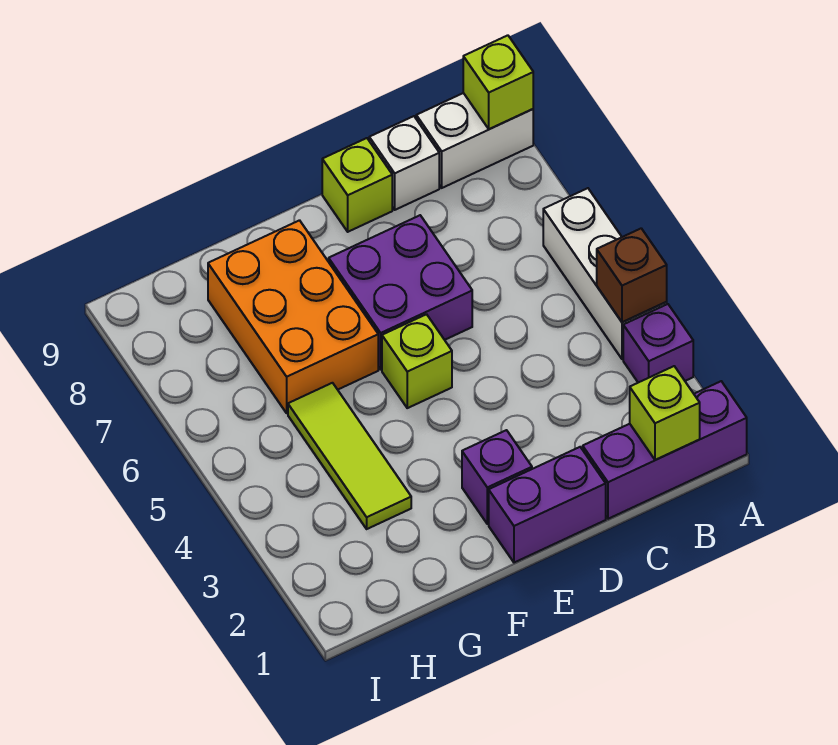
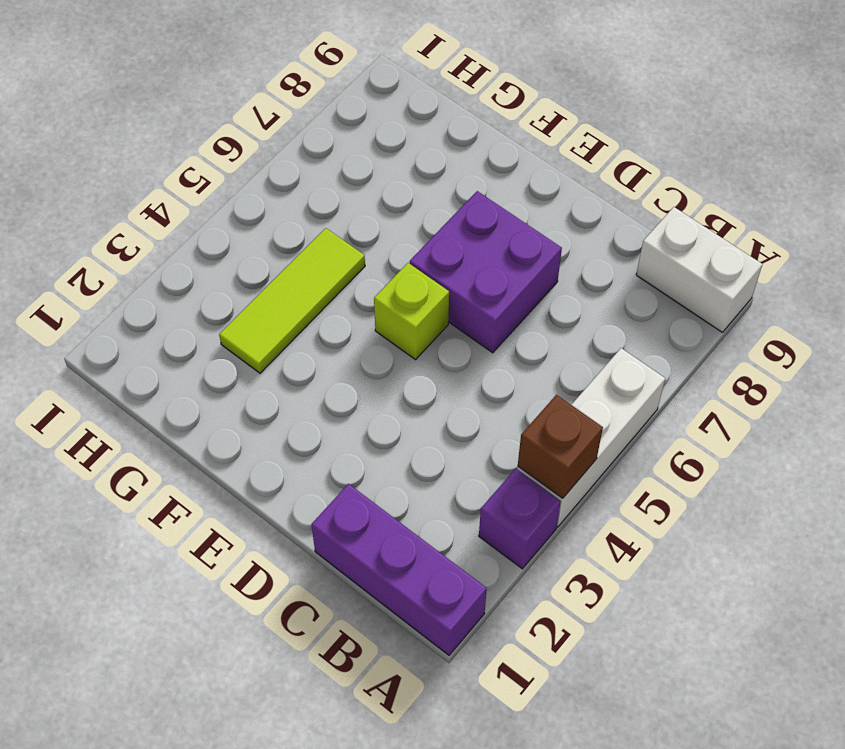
none -> white 1x1 brick [369,116,439,210]
none -> purple 1x2 brick [489,447,606,563]
none -> lime 1x1 brick [322,138,392,232]

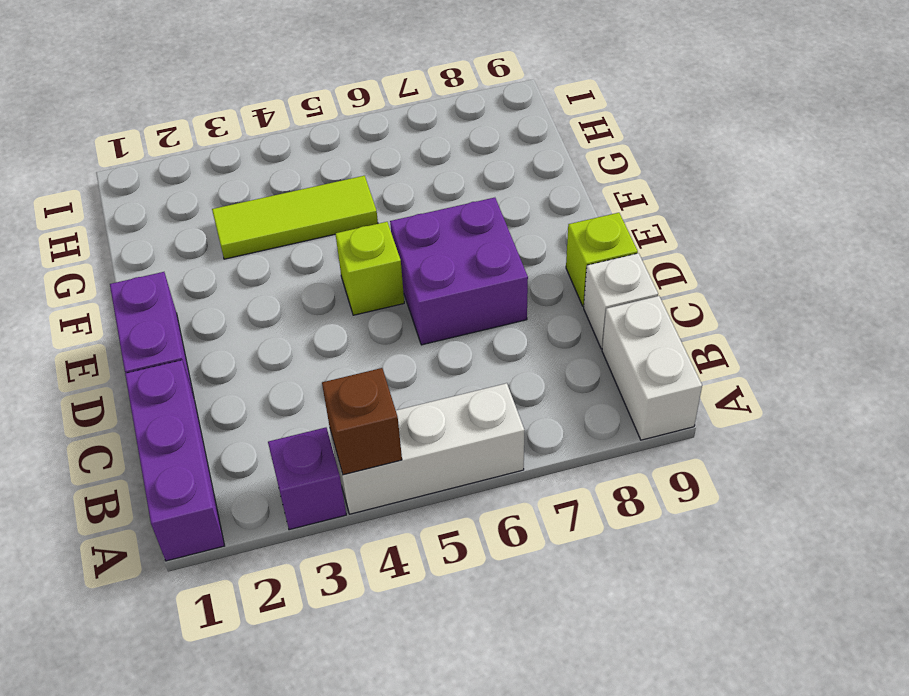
none -> purple 1x1 brick [462,430,532,524]
none -> orange 2x3 brick [208,220,378,413]
none -> lime 1x1 brick [463,35,533,129]

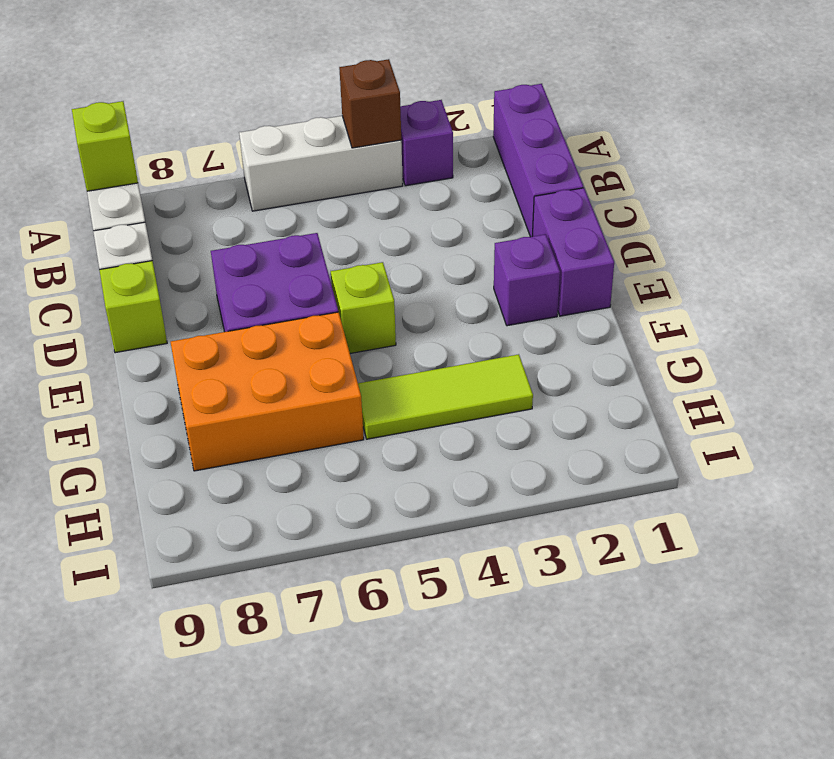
none -> lime 1x1 brick [630,366,700,460]

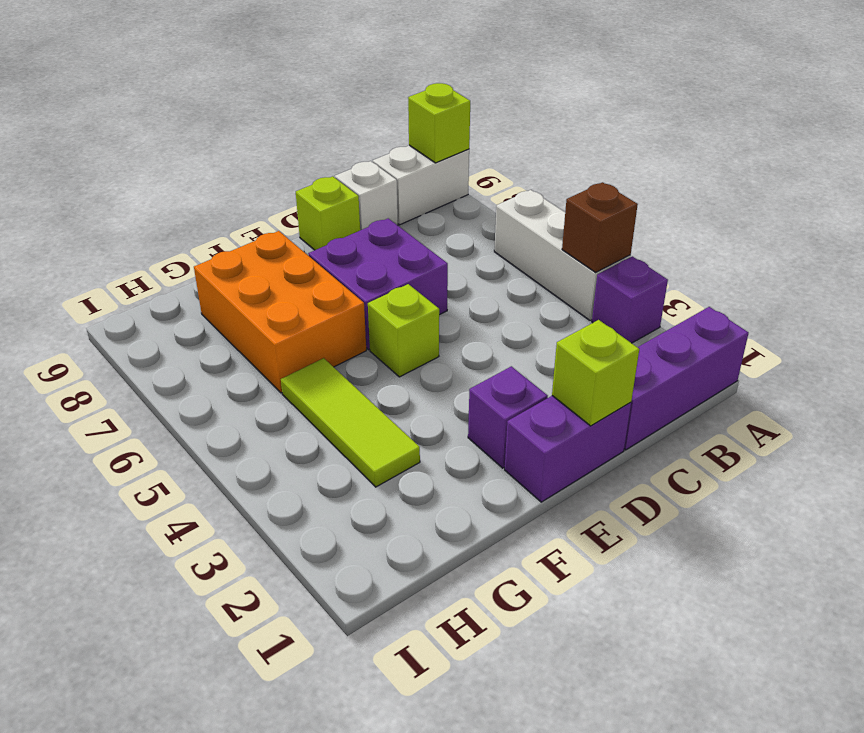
lime 1x1 brick [552,320,639,426] -> lime 1x1 brick moved to [630,366,700,460]

